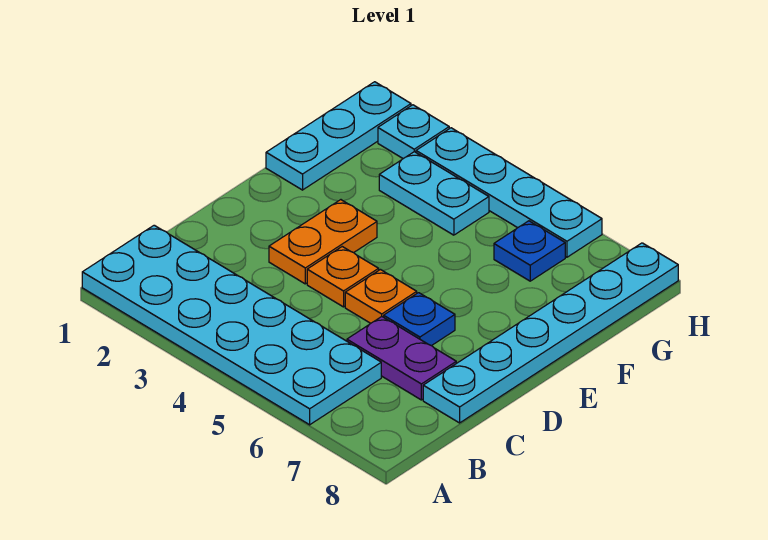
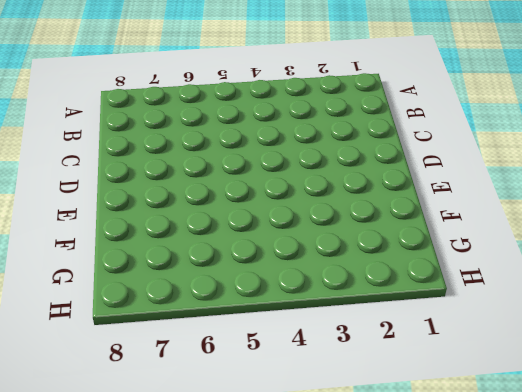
none -> cyan 2x6 plate [82,225,381,425]
none -> purple 1x2 plate [347,317,456,400]
none -> cyan 1x6 plate [423,243,678,423]

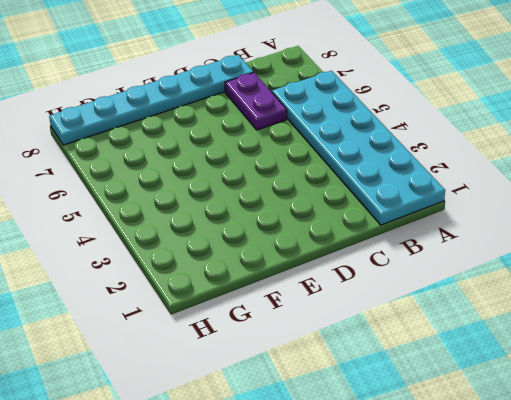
none -> orange 1x2 plate [269,200,377,284]
none -> orange 1x1 plate [307,247,379,307]
none -> orange 1x1 plate [345,270,417,323]

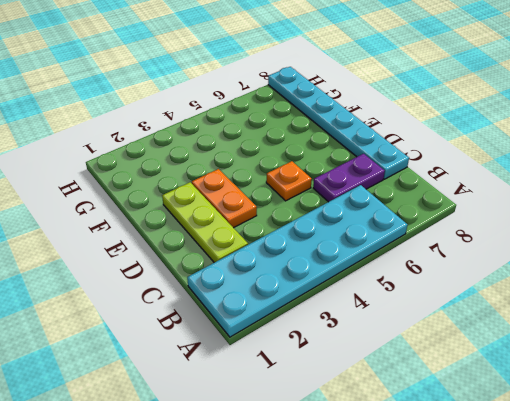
lime 1x3 plate [162,182,248,263] -> none
none -> orange 1x1 plate [307,247,379,307]
none -> blue 1x1 plate [384,293,455,346]
none -> cyan 1x3 plate [266,82,411,190]

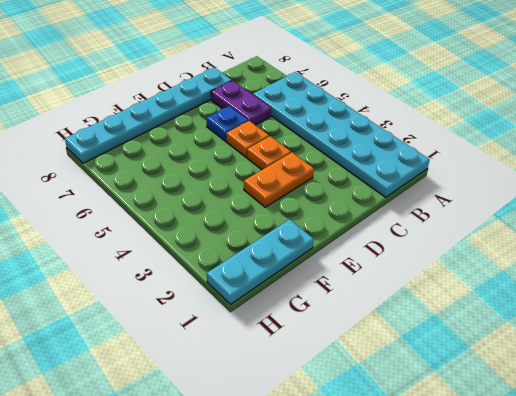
none -> cyan 1x2 plate [379,152,489,235]
none -> blue 1x1 plate [494,221,565,281]
none -> cyan 1x1 plate [378,105,449,159]

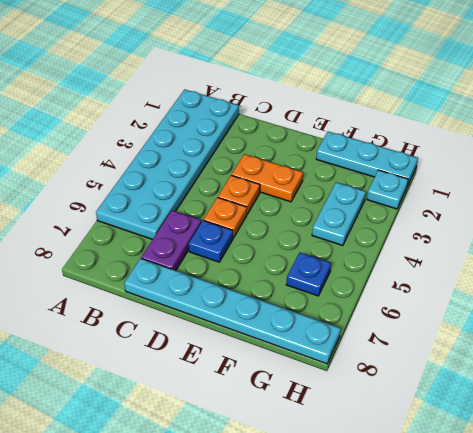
none -> cyan 1x4 plate [416,128,602,257]

